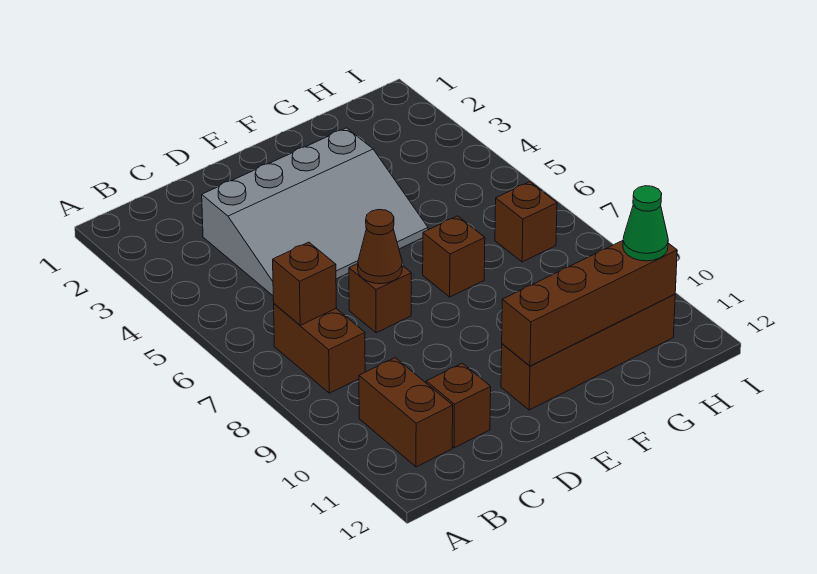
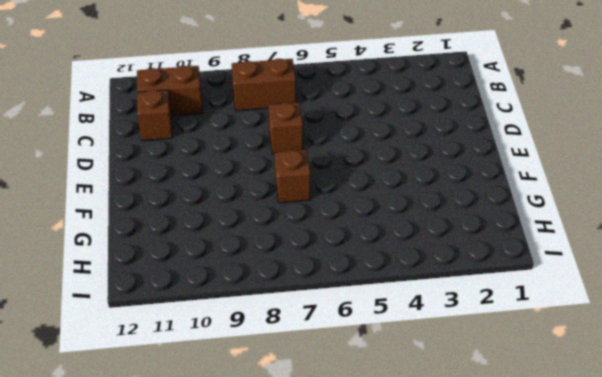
none -> grey 3x4 slope [202,128,428,295]
none -> brown 1x4 brick [501,294,675,410]
none -> brown 1x1 brick [495,182,557,262]

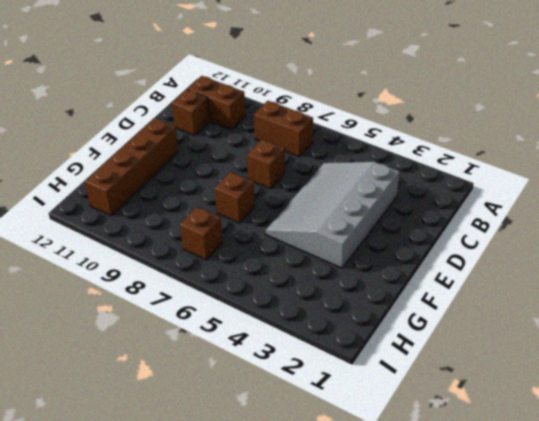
none -> brown 1x1 brick [273,242,336,325]
none -> brown 1x1 cone [358,210,402,284]
none -> brown 1x4 brick [502,241,677,366]

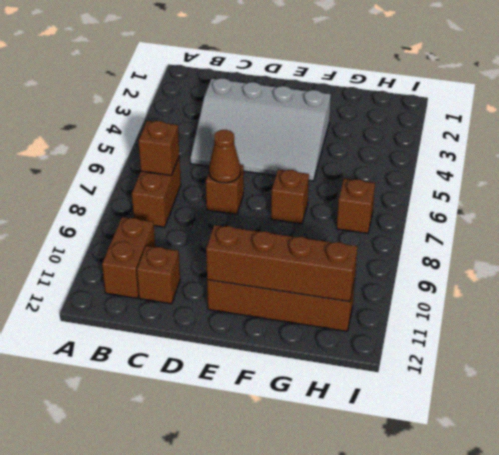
none -> green 1x1 cone [623,186,668,261]

